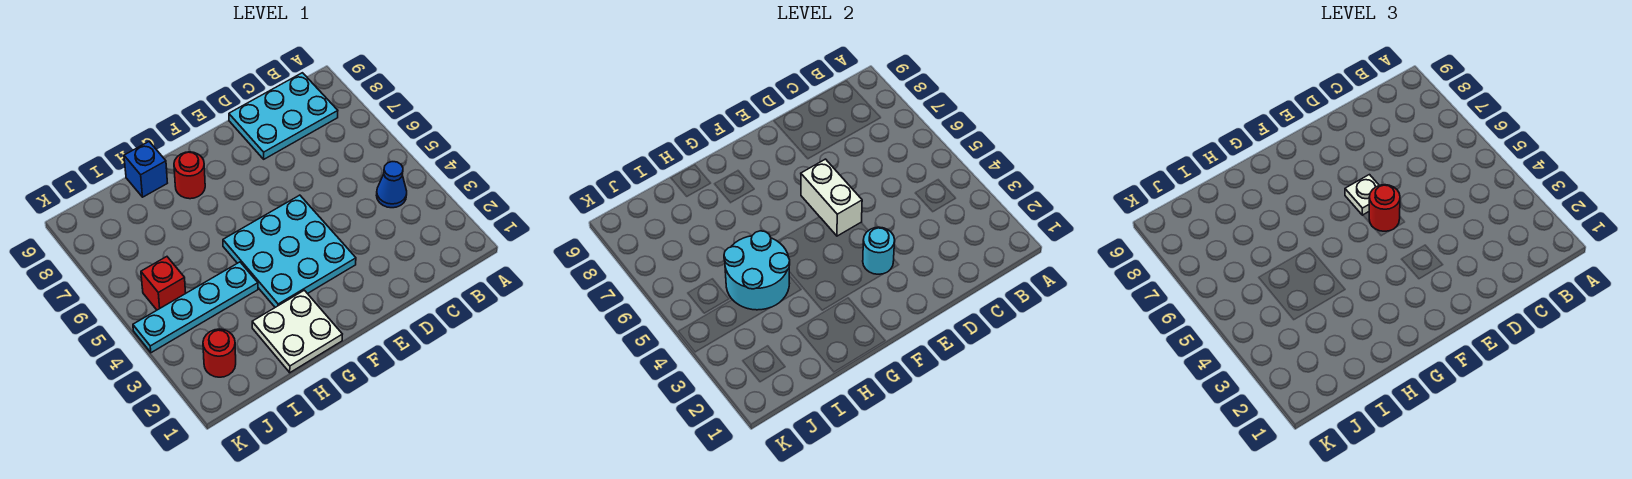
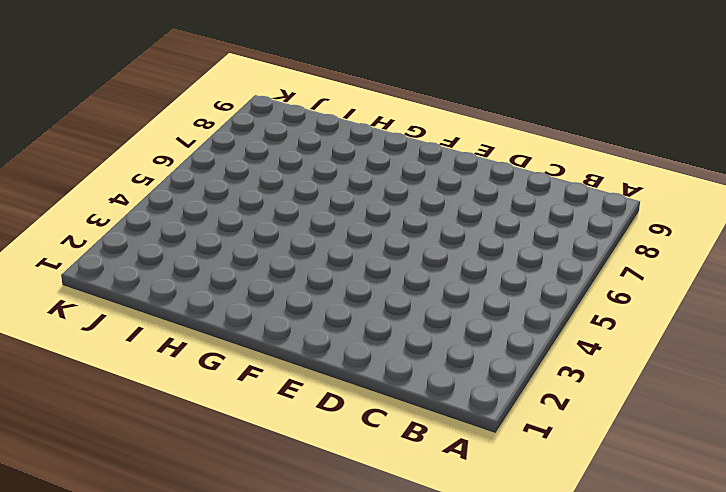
none -> blue 1x1 cone [376,162,407,208]
none -> cyan 2x3 plate [229,73,338,159]
none -> cyan 3x3 plate [223,195,356,307]

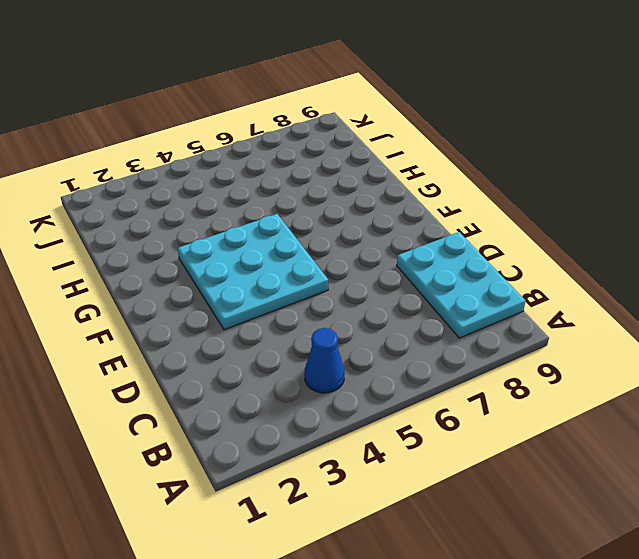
none -> white 2x2 plate [252,290,342,373]
none -> red 1x1 round brick [174,152,205,199]
none -> cyan 1x4 plate [133,262,258,353]

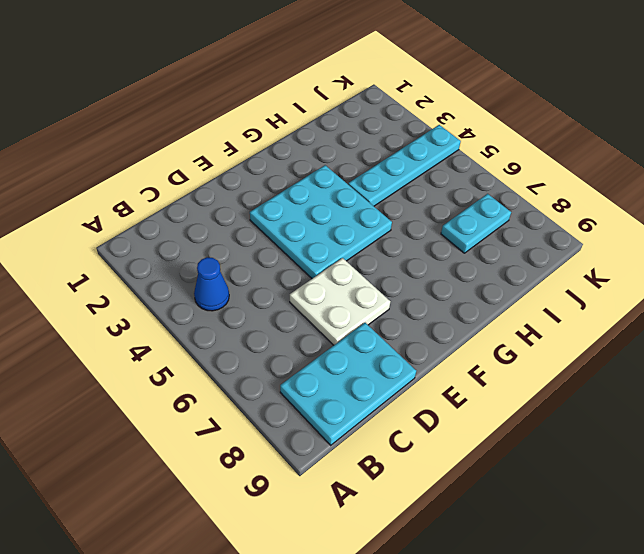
white 2x2 plate [290,258,390,345] -> white 2x2 plate moved to [252,290,342,373]
cyan 1x2 plate [441,194,511,253] -> none
none -> red 1x1 round brick [174,152,205,199]
none -> blue 1x1 brick [124,142,167,197]
none -> red 1x1 round brick [203,329,236,377]

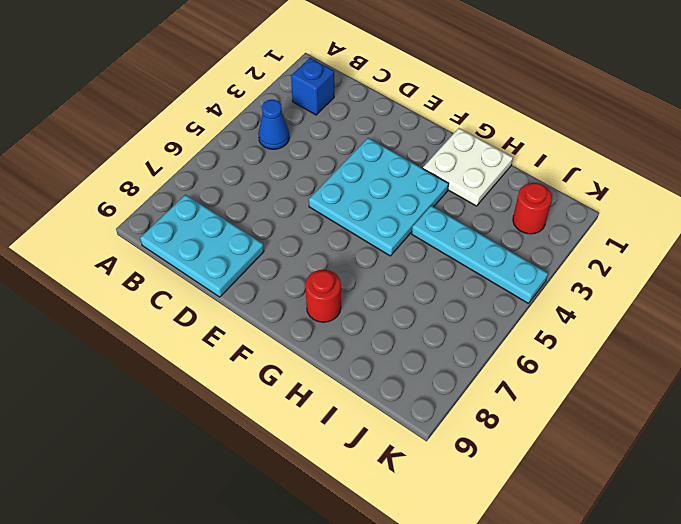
blue 1x1 brick [291,58,334,115] -> blue 1x1 brick moved to [124,142,167,197]
none -> red 1x1 brick [141,257,186,310]
none -> cyan 1x1 round brick [863,227,895,274]
none -> white 1x2 brick [801,159,862,236]

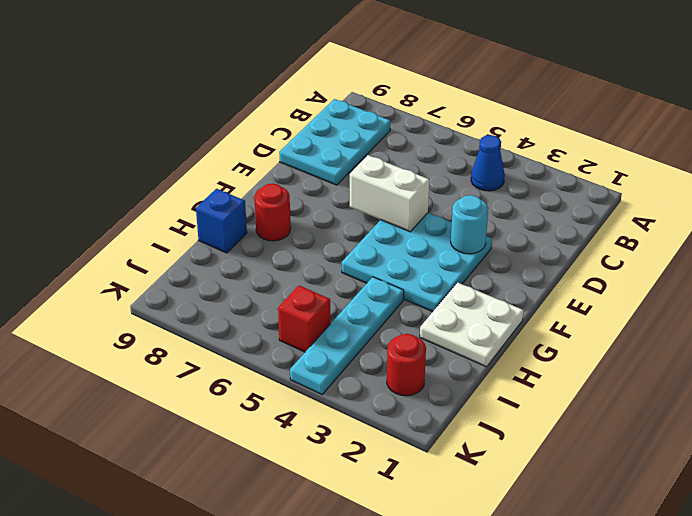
none -> cyan 2x2 round brick [724,231,790,310]
none -> red 1x1 round brick [1369,185,1400,231]
none -> white 1x1 plate [1345,175,1379,215]

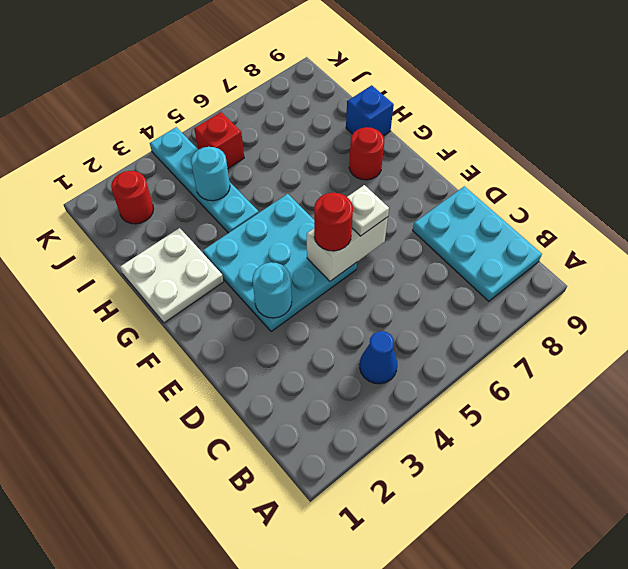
cyan 1x1 round brick [191,147,230,201] -> cyan 2x2 round brick [724,231,790,310]

